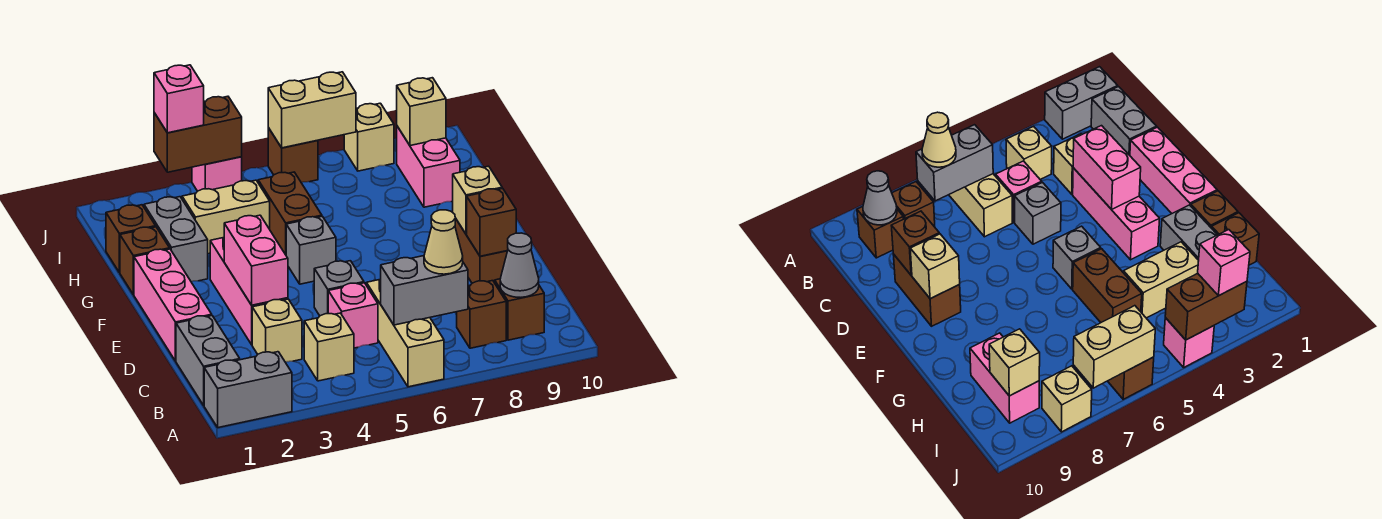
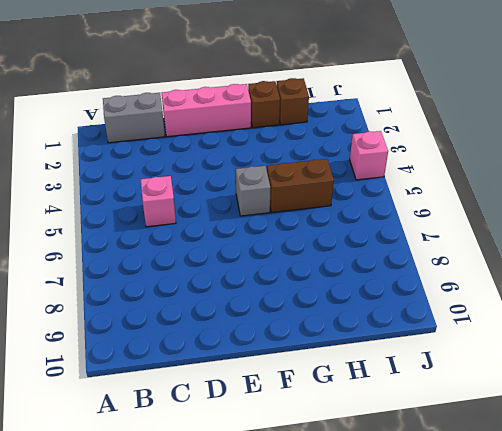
none -> grey 1x2 brick [204,352,292,428]
none -> tan 1x3 brick [366,279,444,387]
none -> tan 1x1 brick [304,313,354,381]
none -> brown 1x1 brick [457,281,506,348]

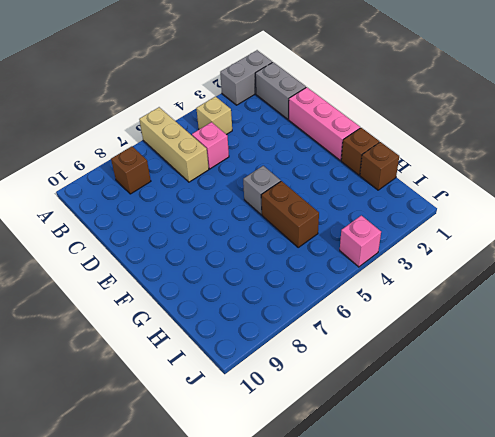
none -> brown 1x1 brick [495,279,544,340]
none -> tan 1x1 brick [252,299,302,362]
none -> pink 1x3 brick [210,238,288,345]
none -> grey 1x1 brick [314,261,364,316]

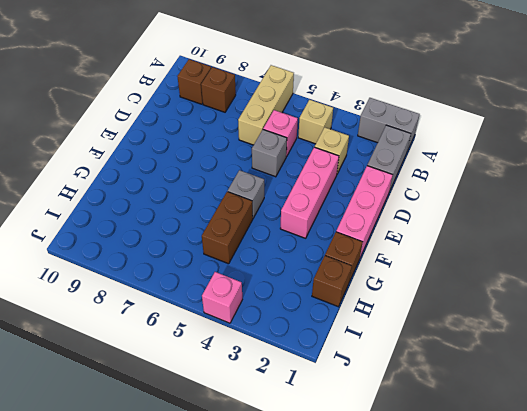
none -> brown 1x2 brick [455,218,507,283]
none -> grey 1x2 brick [144,197,208,282]
none -> tan 1x2 brick [182,180,270,254]
none -> pink 1x2 brick [397,126,460,207]

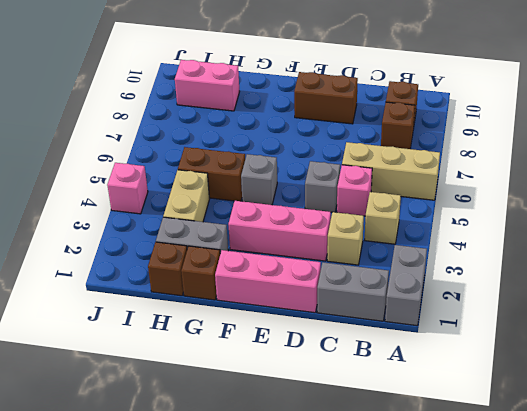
none -> brown 1x1 brick [268,128,318,183]
none -> tan 1x1 brick [344,103,394,171]
none -> grey 1x2 brick [381,256,468,325]
none -> grey 1x1 cone [500,233,539,297]

